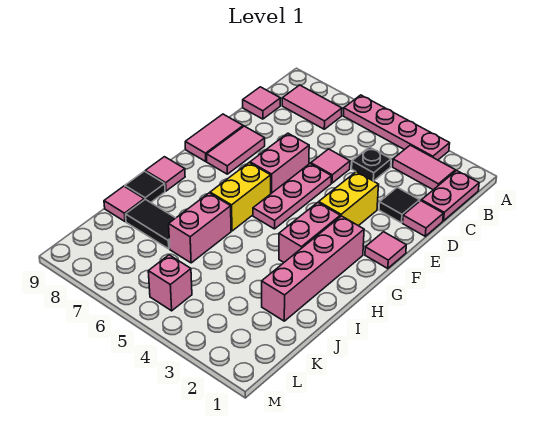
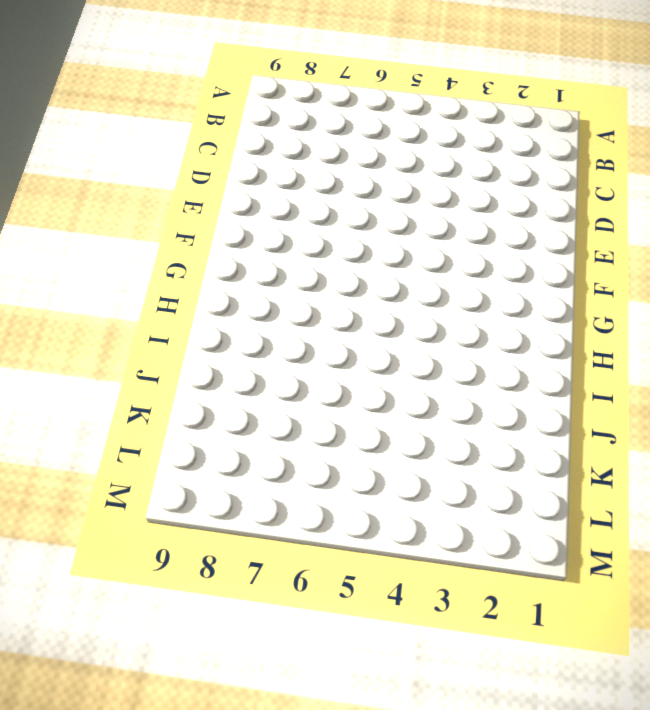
none -> pink 1x4 plate [344,95,450,160]
none -> pink 1x2 plate [422,171,479,221]
none -> pink 1x2 tile [393,145,455,190]

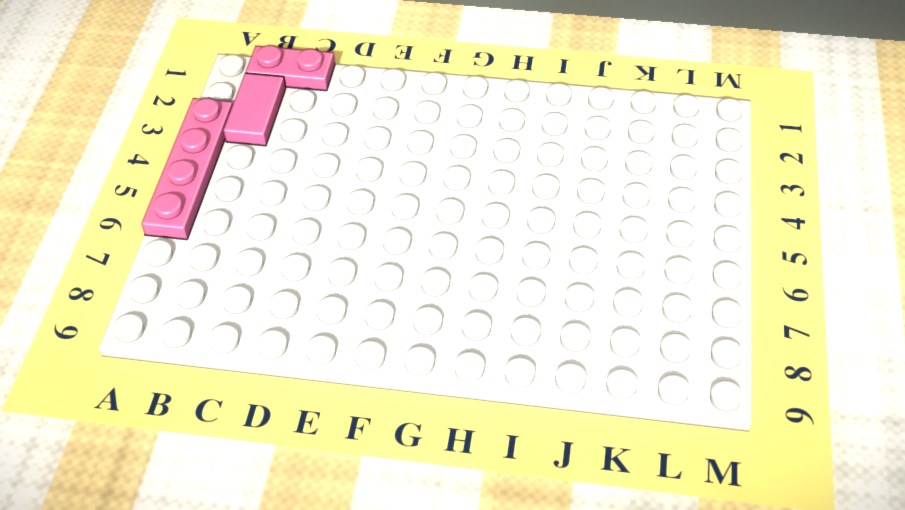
none -> pink 1x2 tile [282,85,342,129]
none -> black 1x1 plate [352,147,391,181]
none -> pink 1x1 tile [243,87,280,119]

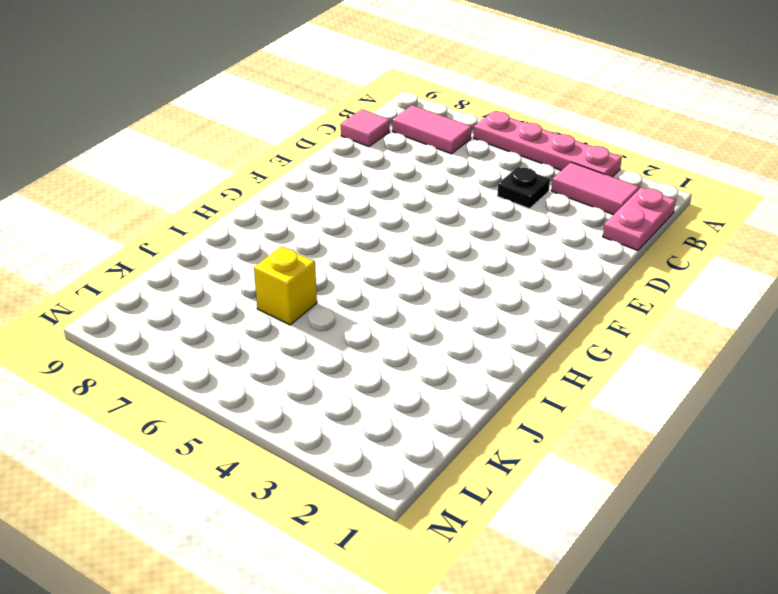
yellow 1x1 brick [254,246,317,325] -> pink 1x2 brick [169,193,231,263]
none -> pink 1x1 tile [403,201,443,236]
none -> black 1x1 tile [379,187,420,223]
none -> pink 1x1 tile [311,149,350,183]

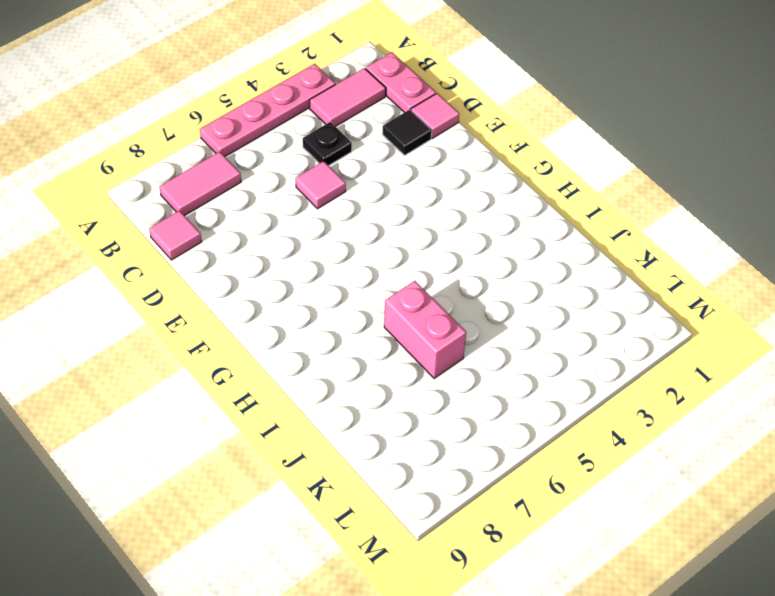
none -> yellow 1x2 brick [319,172,379,226]
none -> pink 1x3 plate [253,164,331,229]
none -> pink 1x2 brick [250,133,309,193]

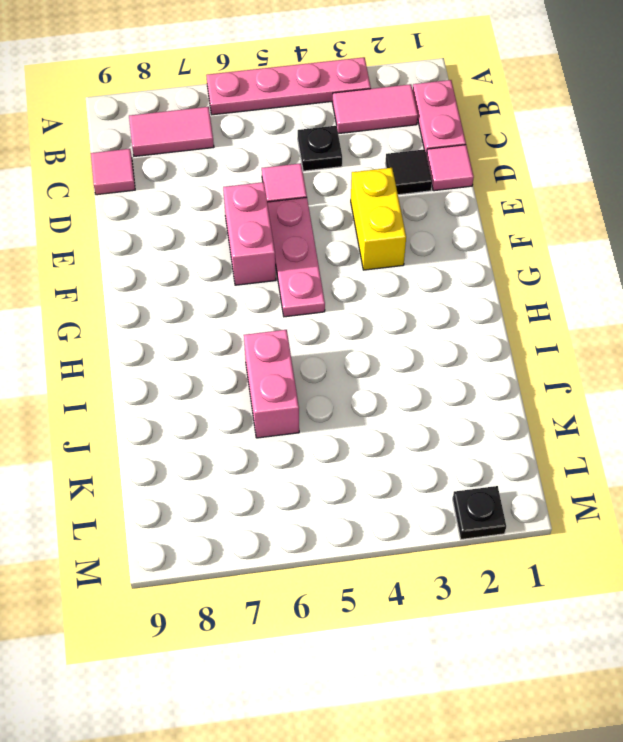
black 1x1 plate [453,486,506,540] -> none
none -> pink 1x2 tile [207,126,265,174]
none -> pink 1x2 tile [185,114,243,161]
none -> pink 1x1 tile [365,232,406,269]

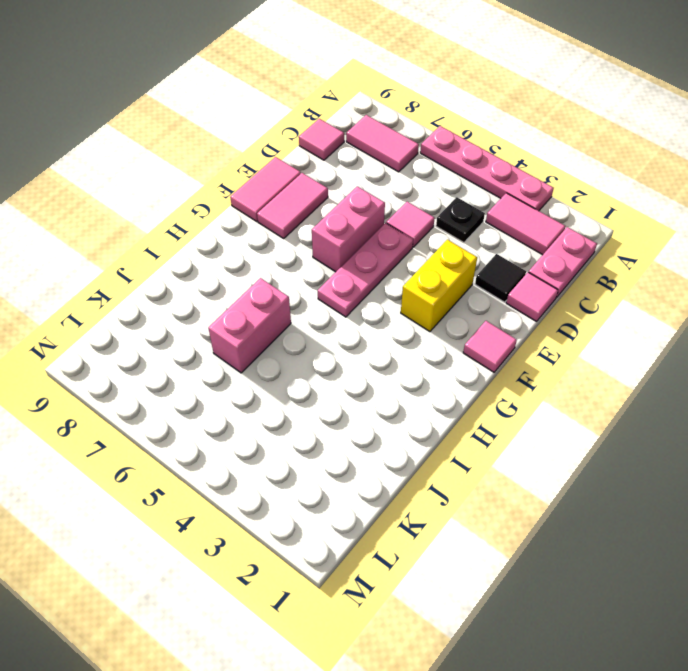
none -> pink 1x4 brick [262,216,364,321]
none -> pink 1x2 brick [279,203,340,262]
none -> yellow 1x2 brick [210,163,271,231]

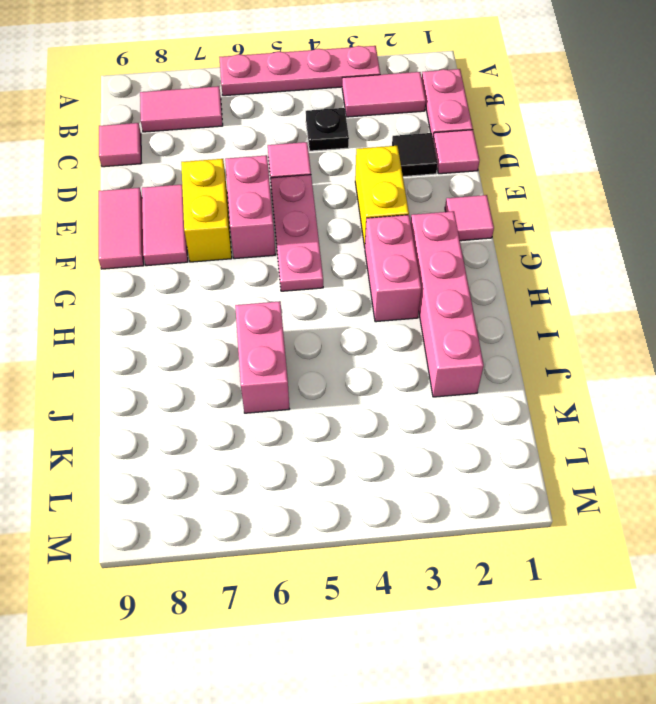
yellow 1x2 brick [181,159,232,262] -> yellow 1x2 brick moved to [210,163,271,231]
none -> pink 1x1 tile [145,157,185,191]
none -> black 1x1 tile [125,171,165,202]
none -> black 1x2 tile [126,199,175,249]

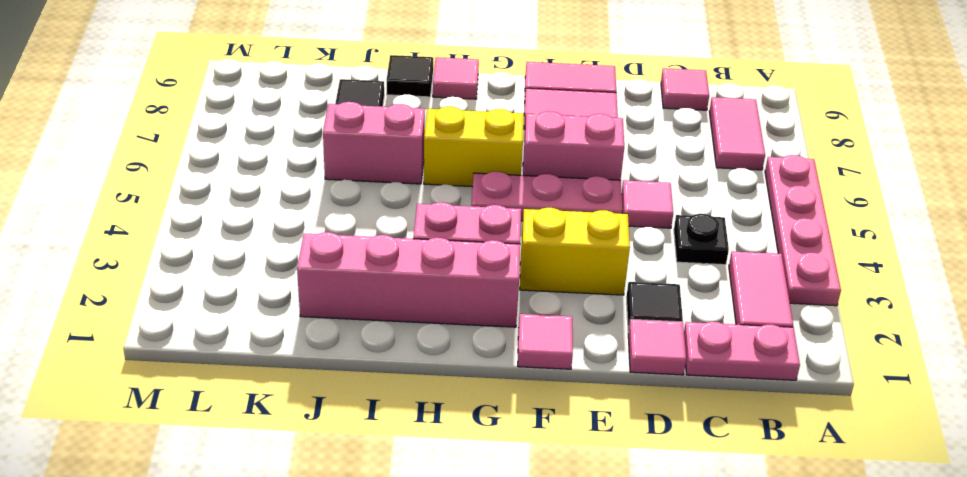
none -> pink 1x1 tile [104,186,144,221]
none -> pink 1x1 brick [148,255,192,311]

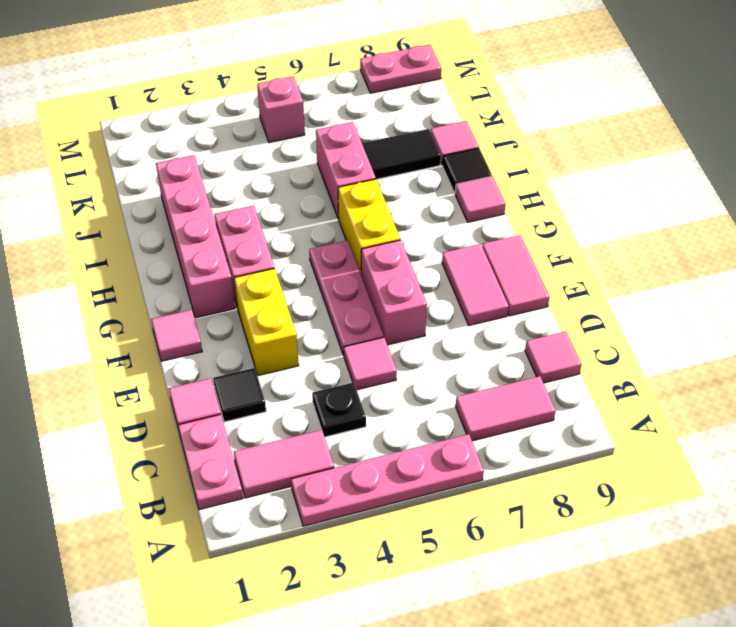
pink 1x2 plate [360,45,441,93] -> none

